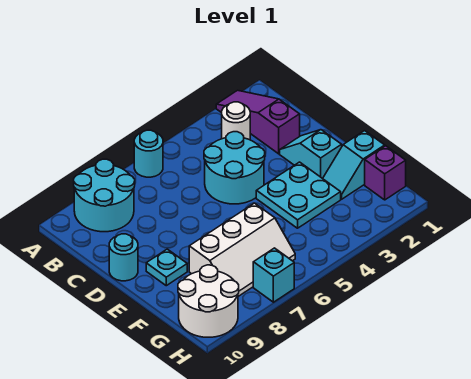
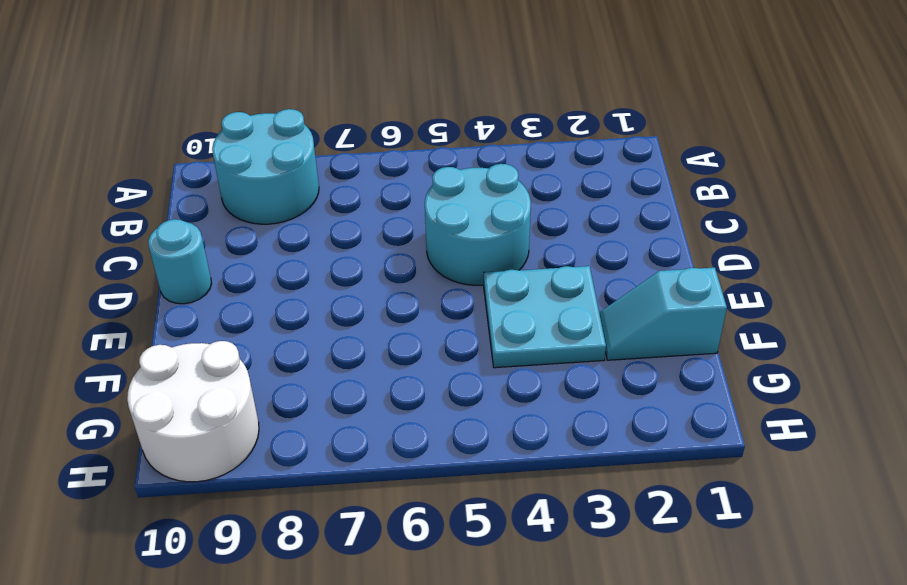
none -> purple 1x3 slope [216,90,300,154]
none -> cyan 1x1 round brick [134,130,163,177]
none -> white 1x1 round brick [222,102,250,140]

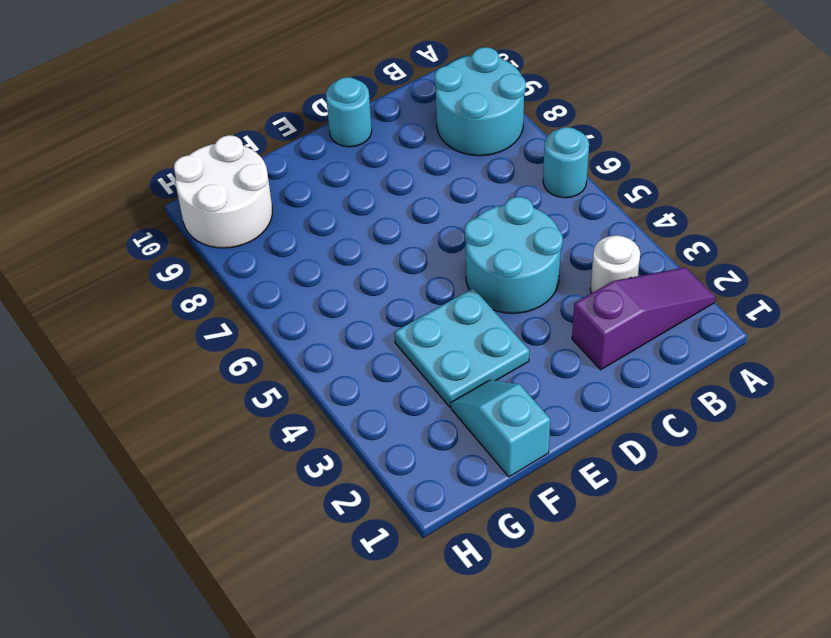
none -> cyan 1x2 slope [280,130,342,179]
none -> cyan 1x1 plate [146,249,187,286]
none -> white 2x3 slope [189,203,295,296]

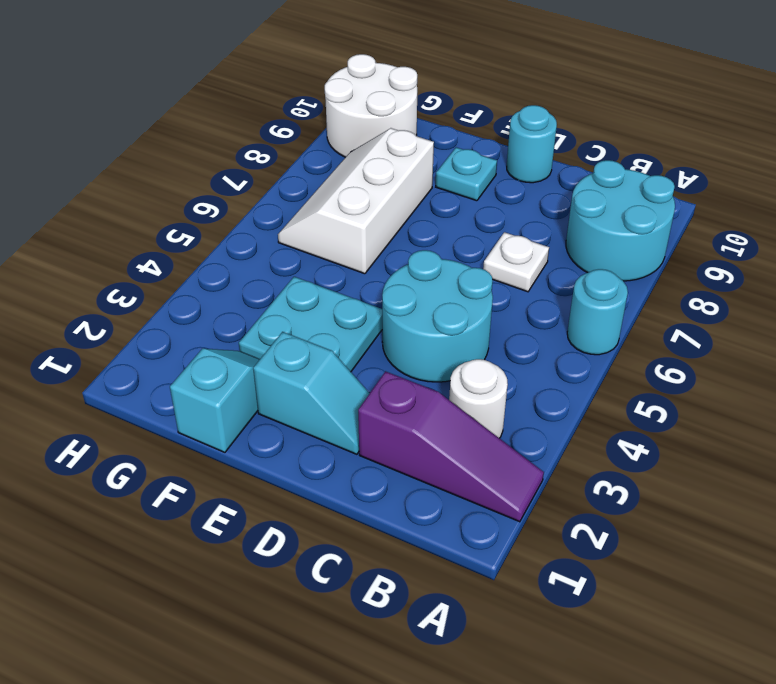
white 1x1 plate [483,232,549,292] -> none
none -> purple 1x1 brick [365,146,406,200]
none -> cyan 1x1 brick [253,248,294,302]

